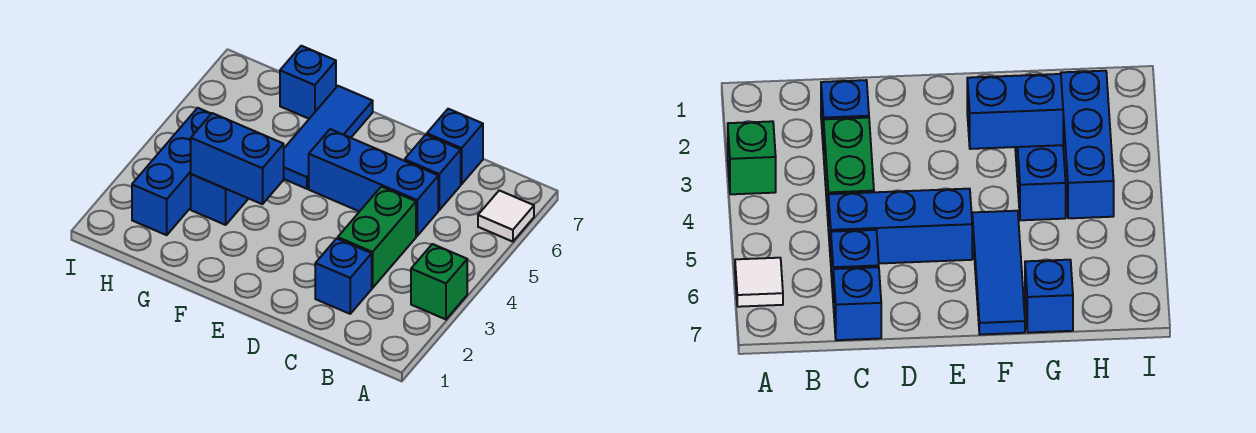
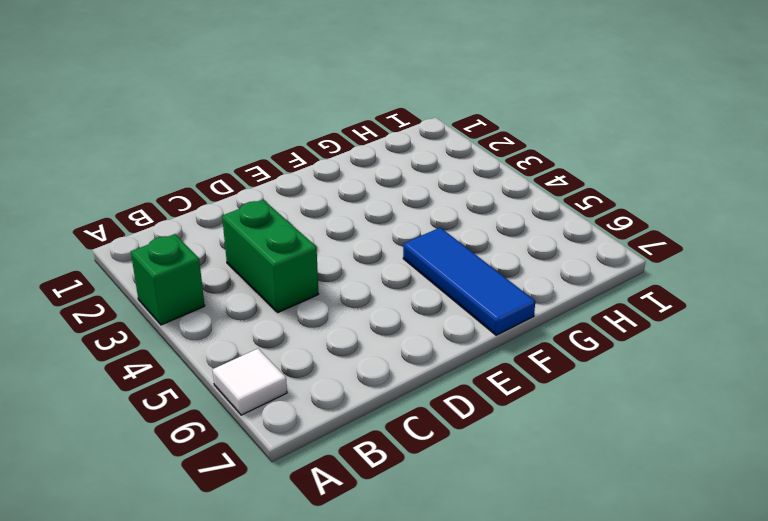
none -> blue 1x1 brick [315,239,372,314]
none -> blue 1x3 brick [309,129,438,236]
none -> blue 1x1 brick [405,135,461,210]

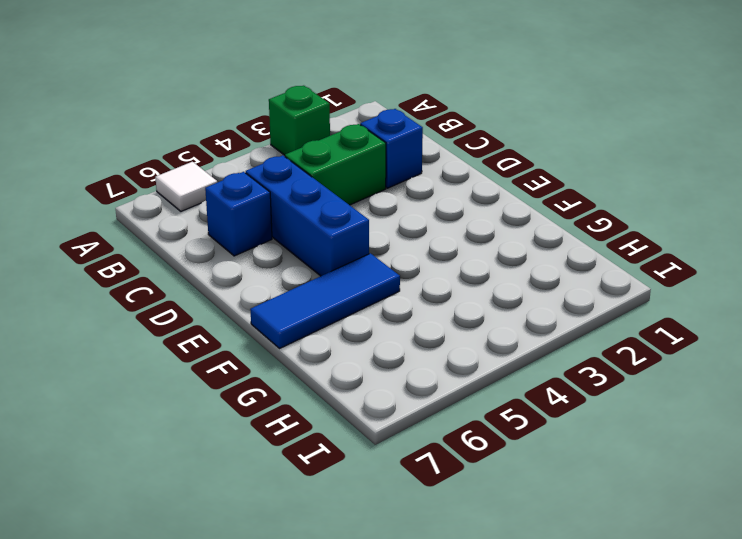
none -> blue 1x1 brick [427,109,483,184]
none -> blue 1x2 brick [191,174,248,225]
none -> blue 1x1 brick [280,46,336,119]

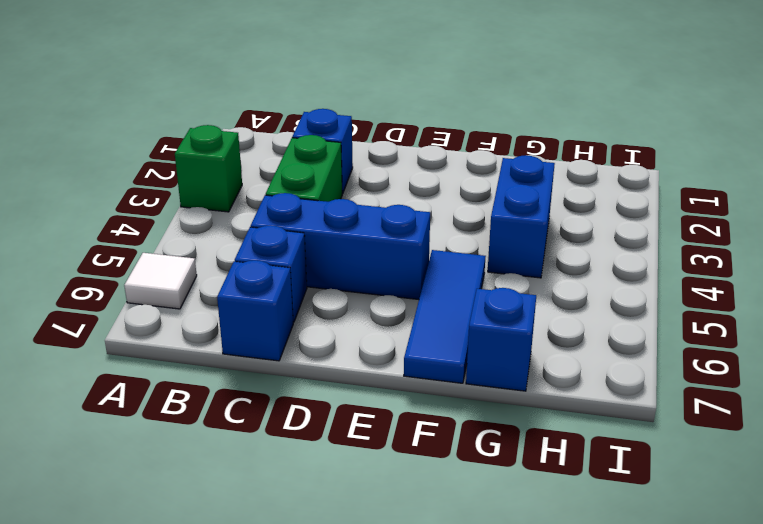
none -> blue 1x3 brick [132,108,211,235]
none -> blue 1x2 brick [191,113,284,204]

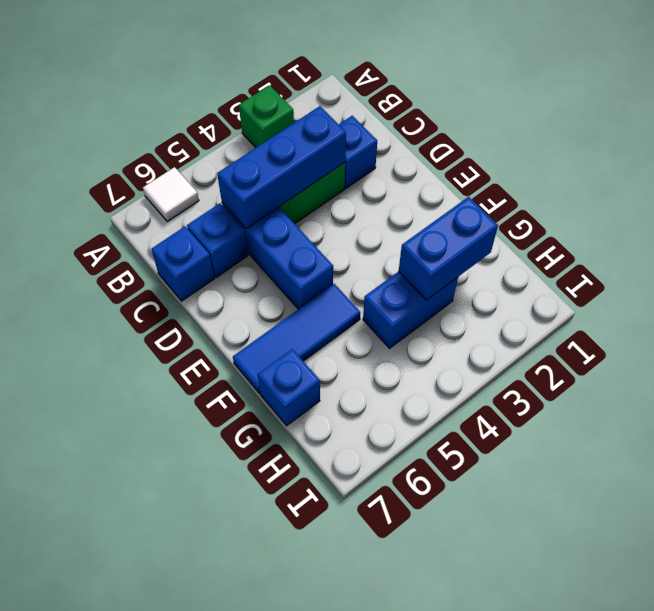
blue 1x3 brick [217,106,346,229] -> blue 1x3 brick moved to [132,108,211,235]
blue 1x2 brick [399,197,498,300] -> blue 1x2 brick turned to [191,113,284,204]

